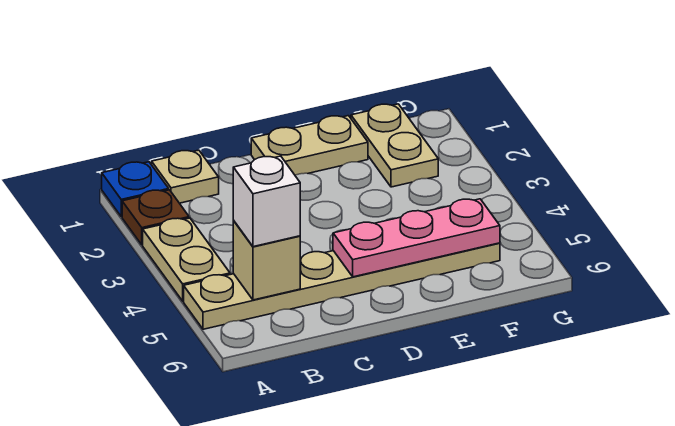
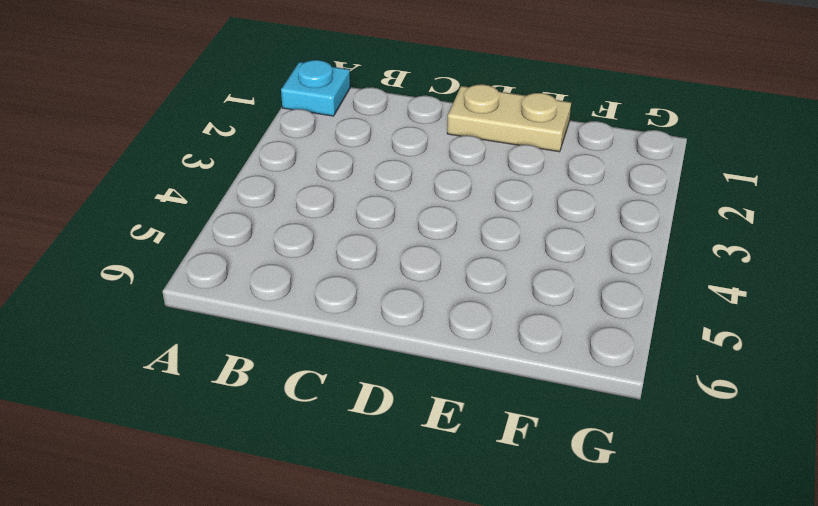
cyan 1x1 plate [281,60,350,116] -> blue 1x1 plate [102,162,169,217]
none -> brown 1x1 plate [122,190,189,245]
none -> tan 1x2 plate [143,218,230,301]

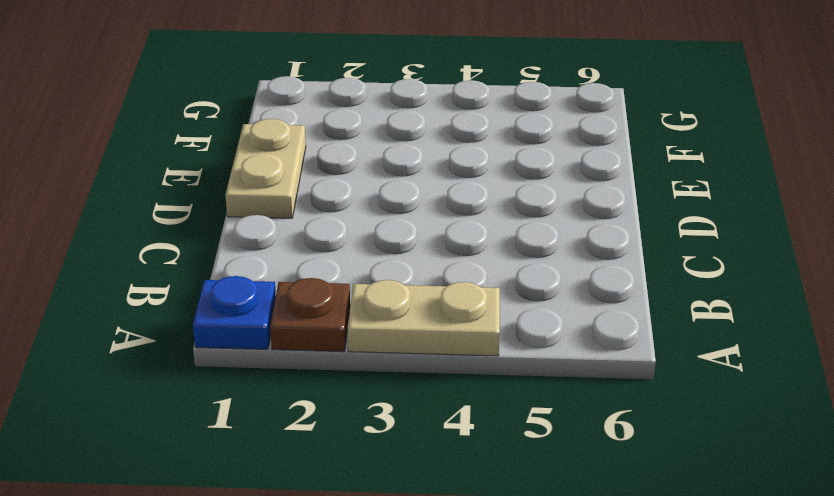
none -> tan 1x6 plate [184,243,500,329]
none -> tan 1x1 plate [152,150,219,203]

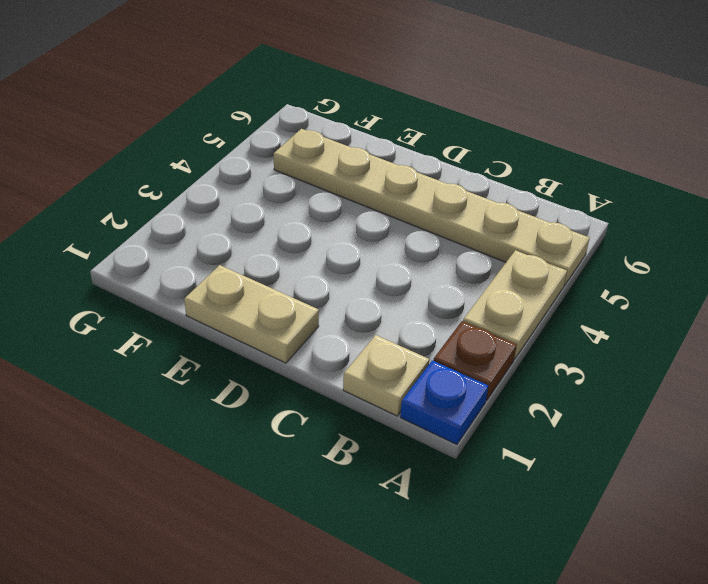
none -> tan 1x2 plate [351,104,438,187]
none -> tan 1x1 brick [233,221,300,300]

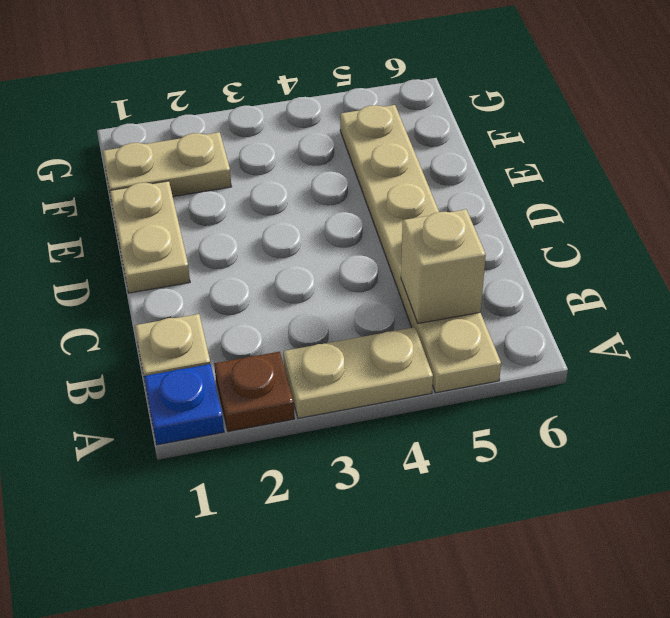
none -> pink 1x3 plate [333,199,500,277]
none -> white 1x1 brick [233,156,300,247]

